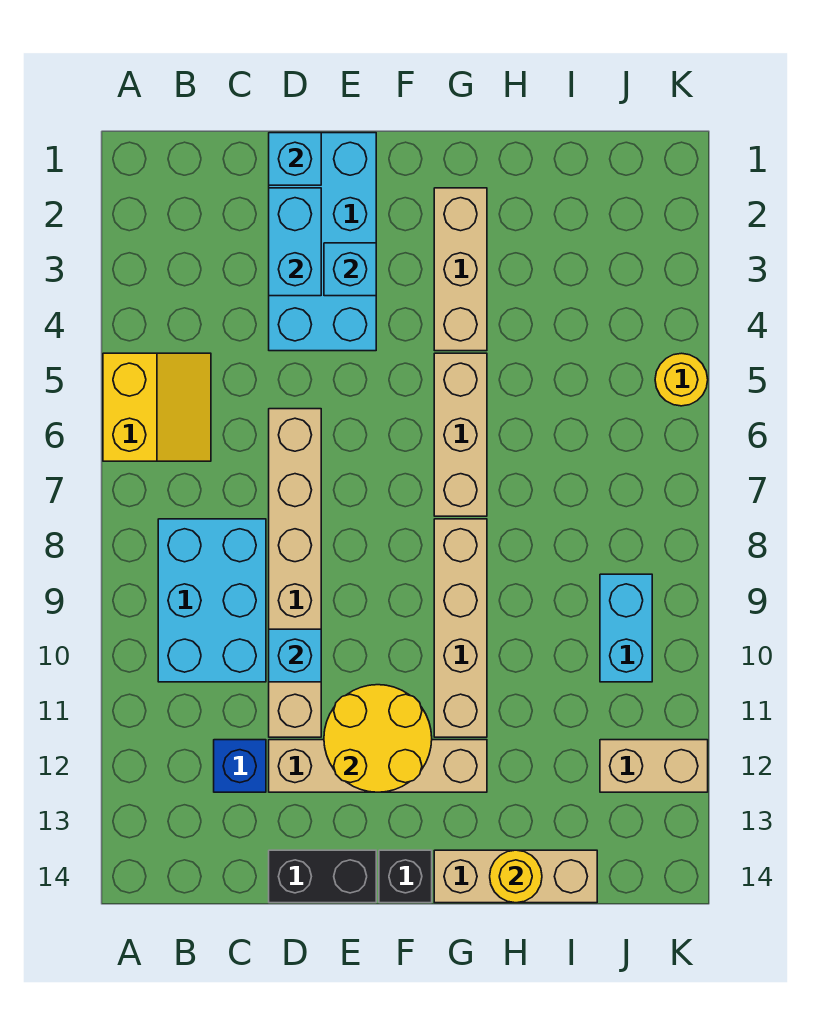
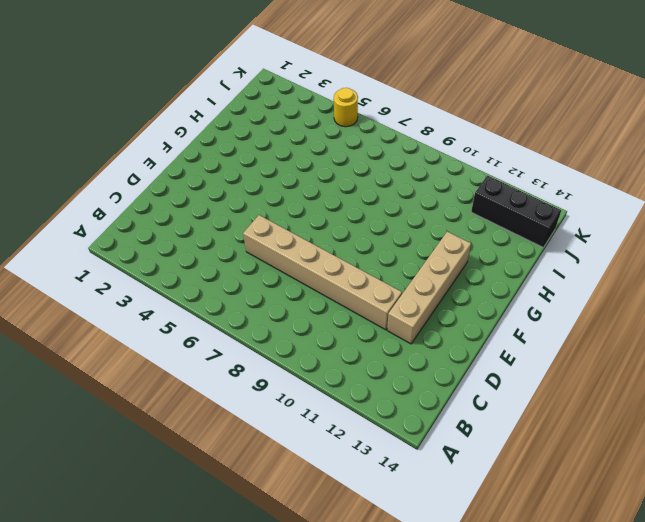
black 1x3 brick [471,176,561,247] -> tan 1x2 brick [600,740,708,792]
none -> yellow 2x2 slope [103,353,211,461]
none -> cyan 2x3 brick [158,519,266,682]
none -> blue 1x1 brick [214,740,266,792]

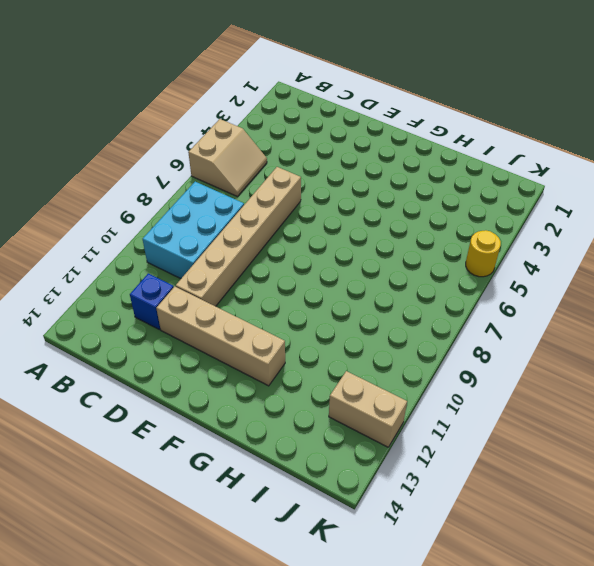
tan 2x2 slope [188,119,267,197] -> yellow 2x2 slope [103,353,211,461]
none -> cyan 2x4 brick [269,133,376,351]
none -> black 1x2 brick [269,850,376,903]
none -> black 1x1 brick [379,850,432,903]

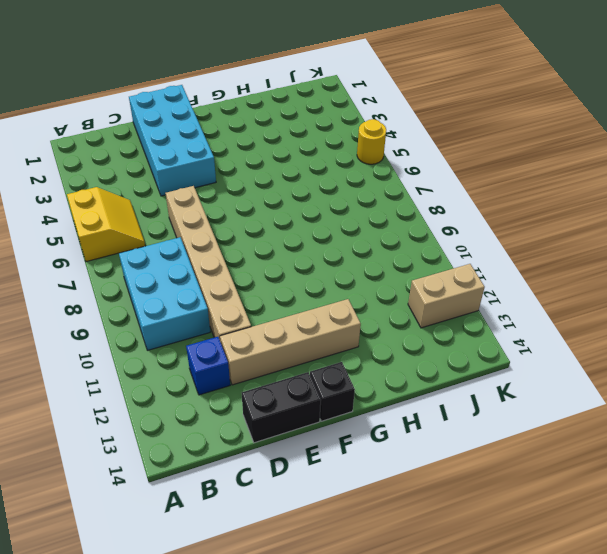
none -> tan 1x3 brick [434,188,487,351]
none -> tan 1x3 brick [434,353,487,516]
none -> tan 1x4 brick [434,519,487,737]

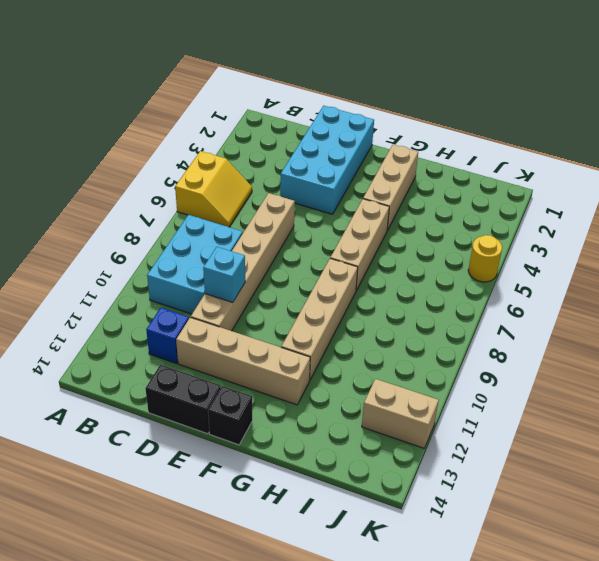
none -> tan 1x3 brick [434,850,597,903]
none -> cyan 1x2 brick [600,574,652,682]
none -> cyan 1x1 brick [269,133,321,185]

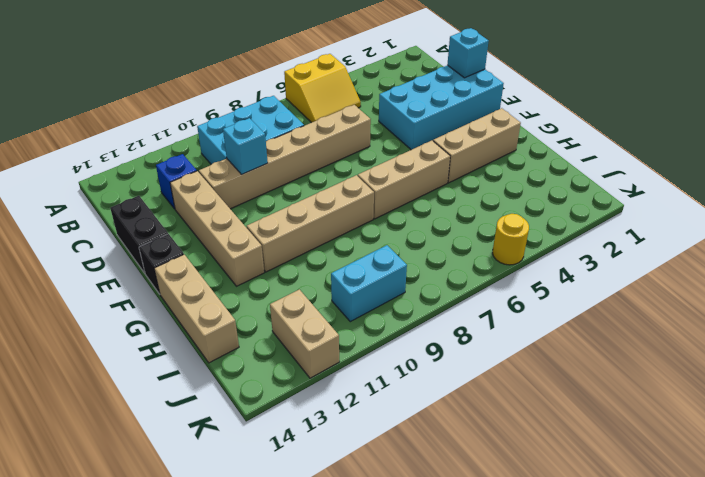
none -> cyan 1x2 brick [269,188,321,296]
none -> cyan 1x1 brick [324,243,376,296]
none -> yellow 2x2 round brick [324,685,432,792]

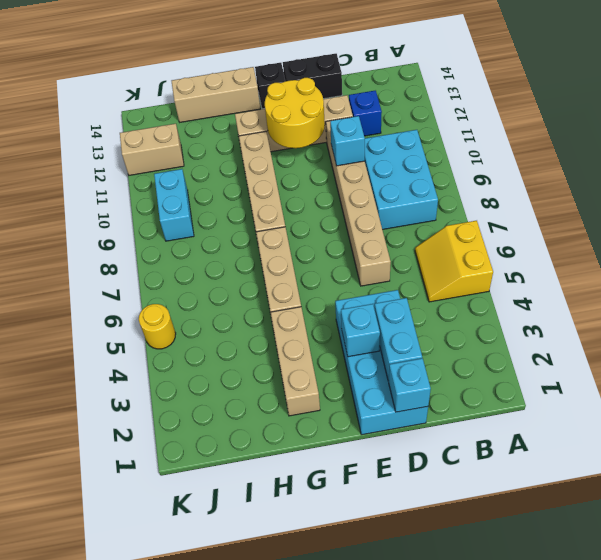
none -> yellow 1x1 round brick [490,850,542,903]

